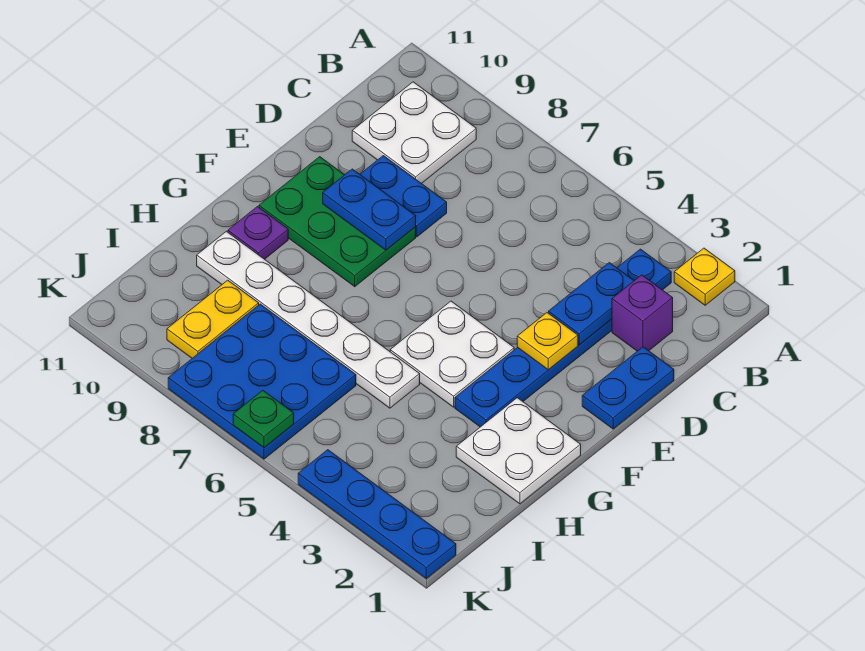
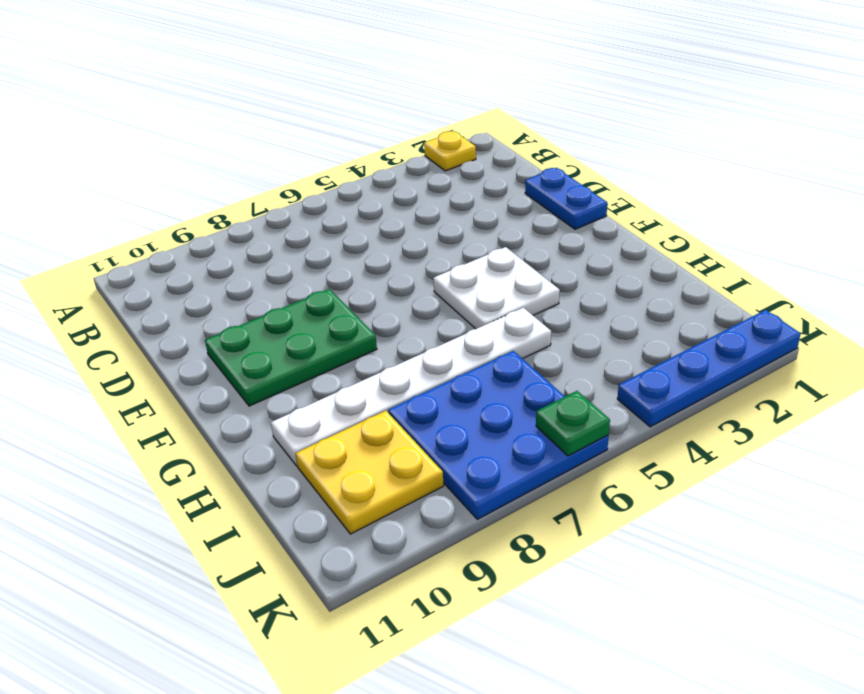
yellow 2x2 plate [296,411,443,534] -> yellow 1x2 plate [167,280,259,358]
none -> blue 1x6 plate [455,249,671,427]
none -> white 2x2 plate [352,82,476,184]
none -> purple 1x1 brick [612,275,673,351]

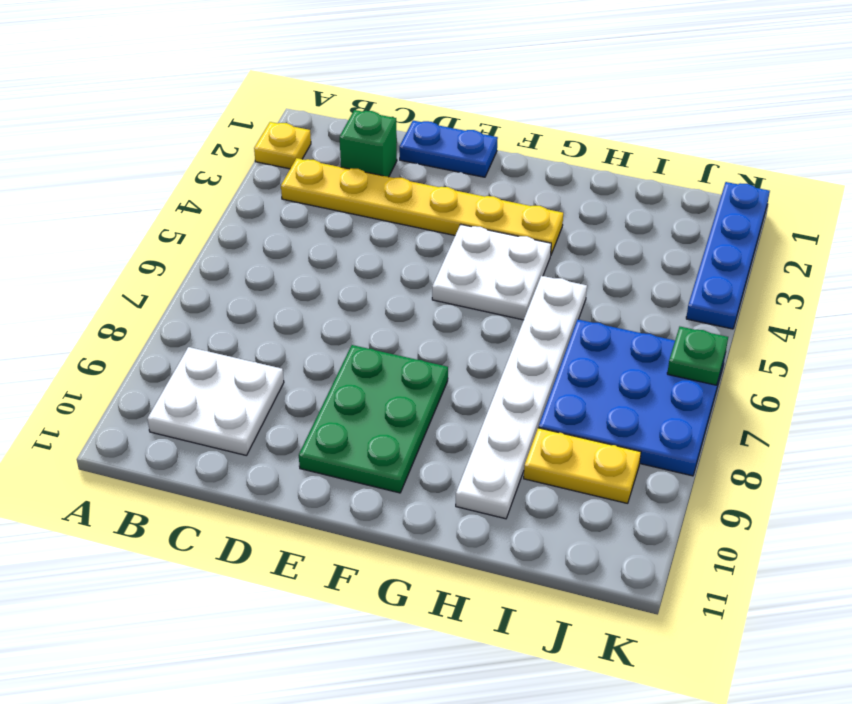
yellow 1x6 plate [281,158,563,254] -> blue 1x6 plate [455,249,671,427]
green 1x1 brick [340,110,397,177] -> purple 1x1 brick [612,275,673,351]
none -> blue 1x2 plate [360,156,447,237]
none -> white 2x2 plate [456,398,581,504]
none -> purple 1x1 plate [228,207,288,259]

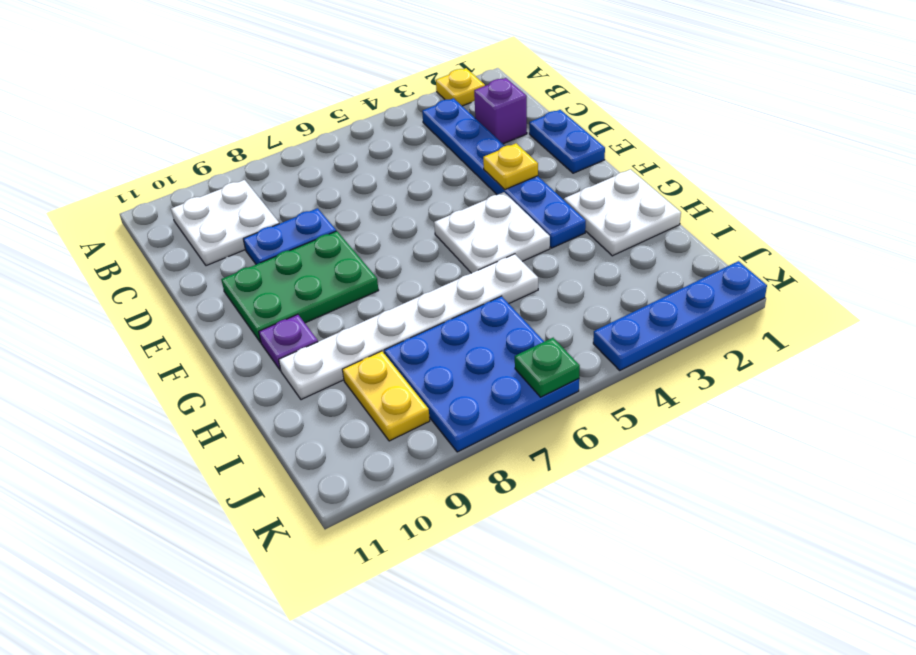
none -> blue 1x2 plate [549,263,634,345]
none -> blue 1x2 plate [323,169,416,250]

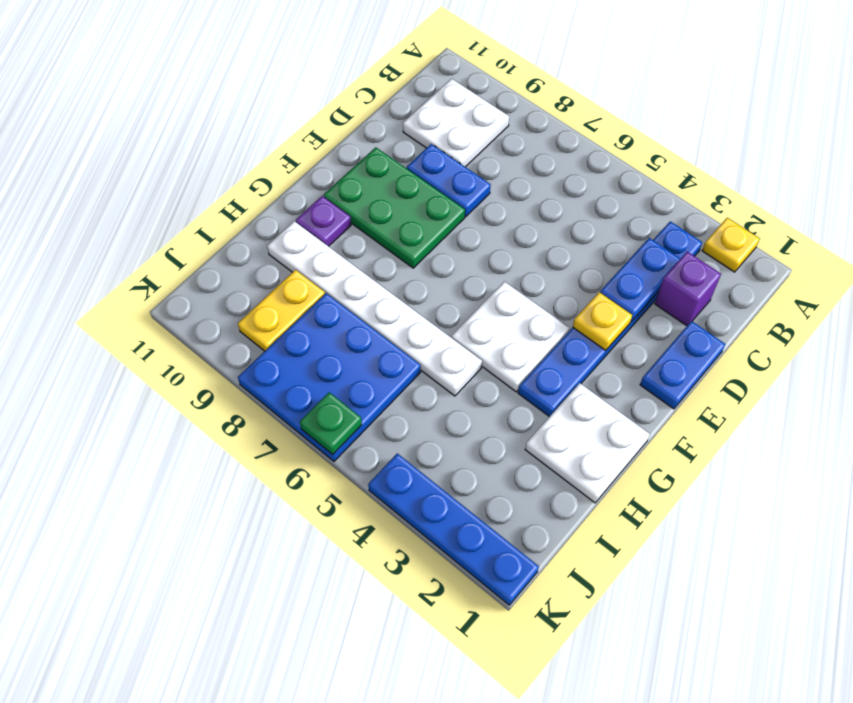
none -> blue 1x2 plate [323,169,416,250]

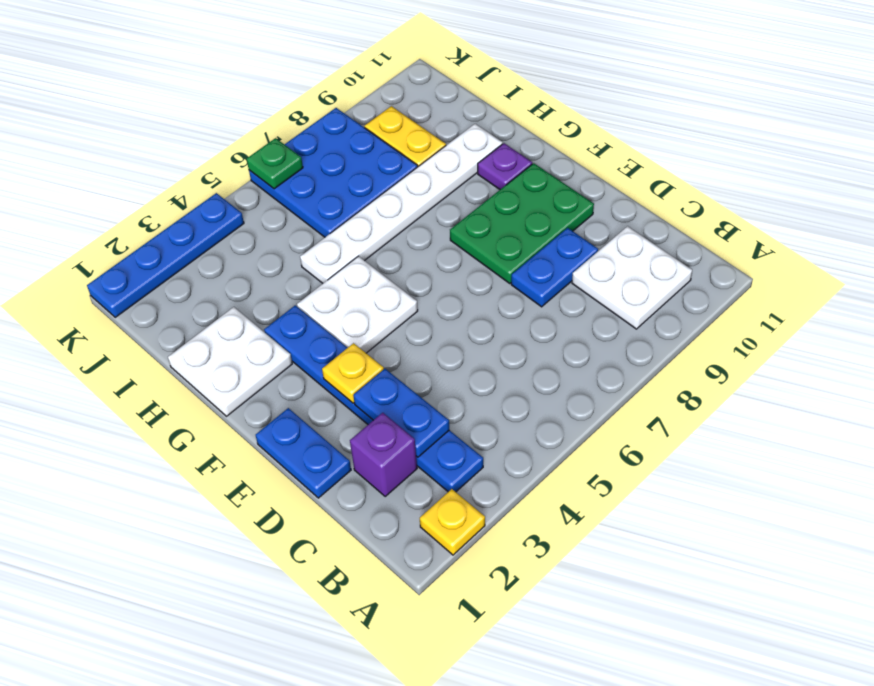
none -> blue 1x2 plate [323,169,416,250]

